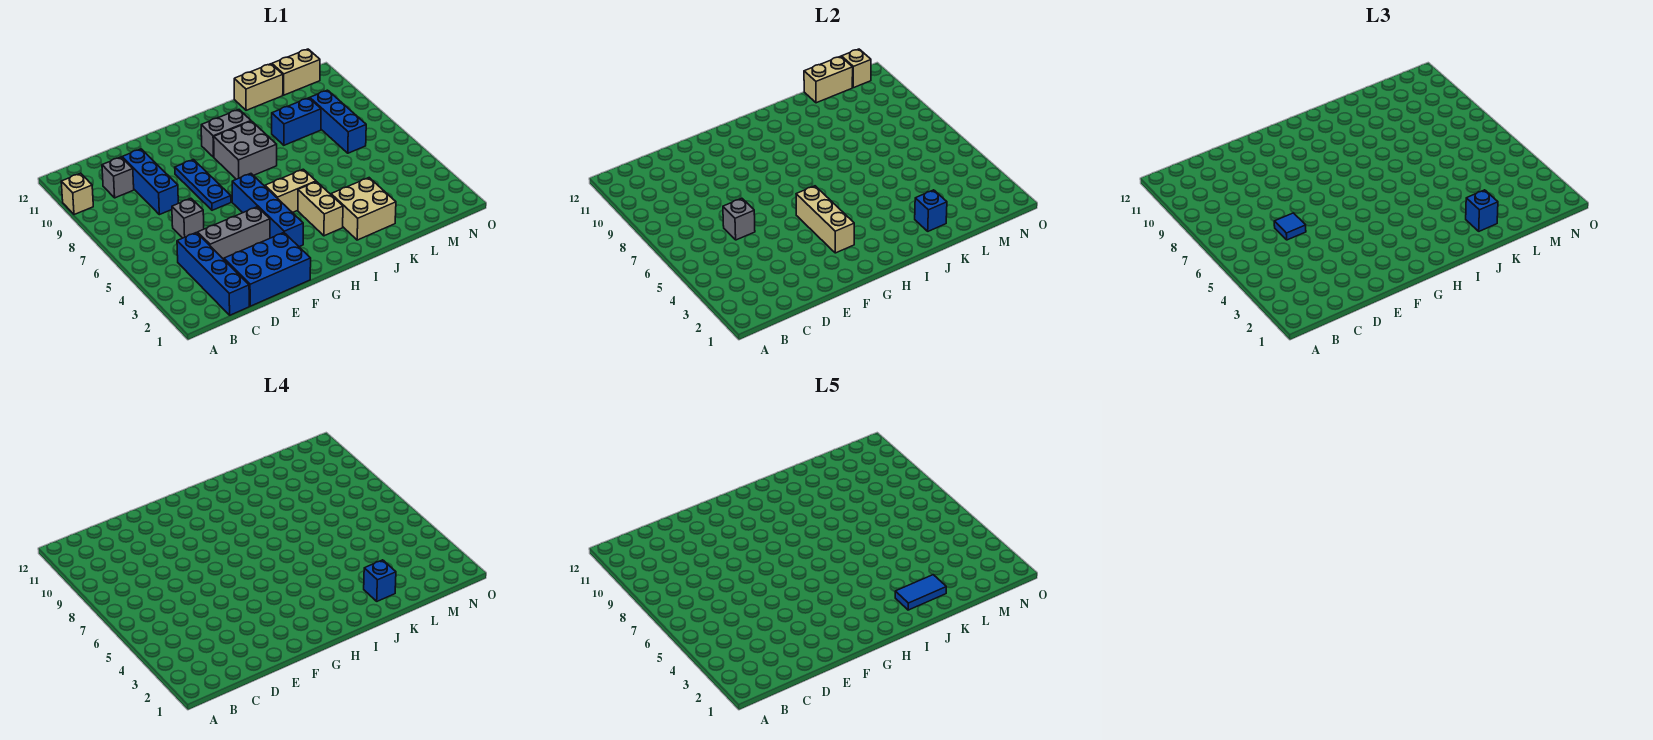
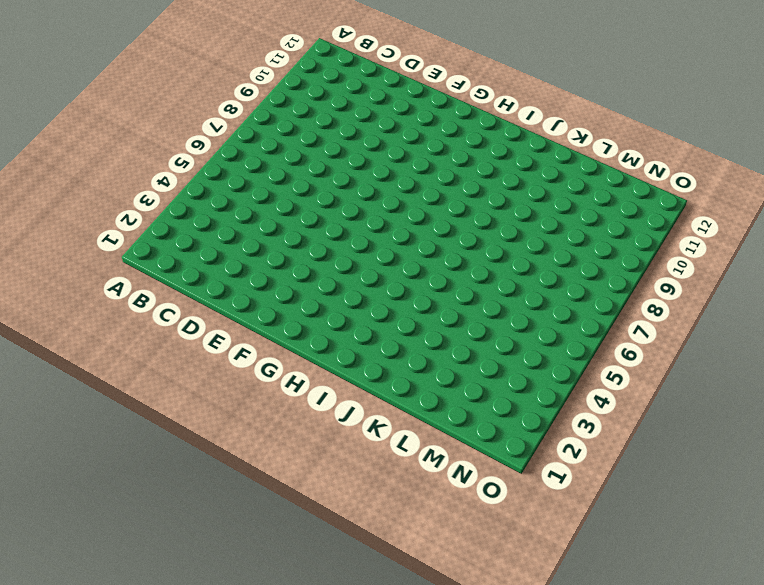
none -> tan 1x1 brick [61,173,93,215]
none -> blue 1x4 brick [177,233,249,315]
none -> grey 1x1 brick [102,157,134,198]

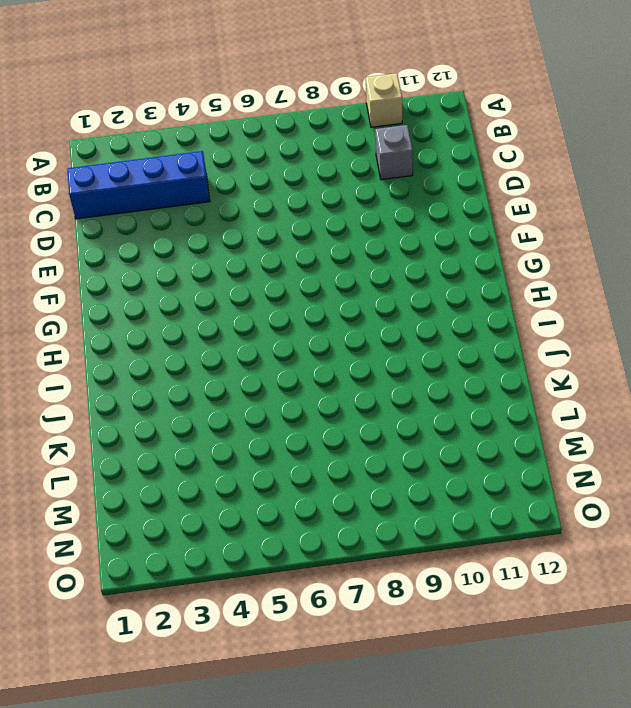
none -> blue 2x3 brick [224,233,311,306]
none -> grey 1x3 brick [198,207,270,259]
none -> grey 1x1 brick [172,198,204,238]

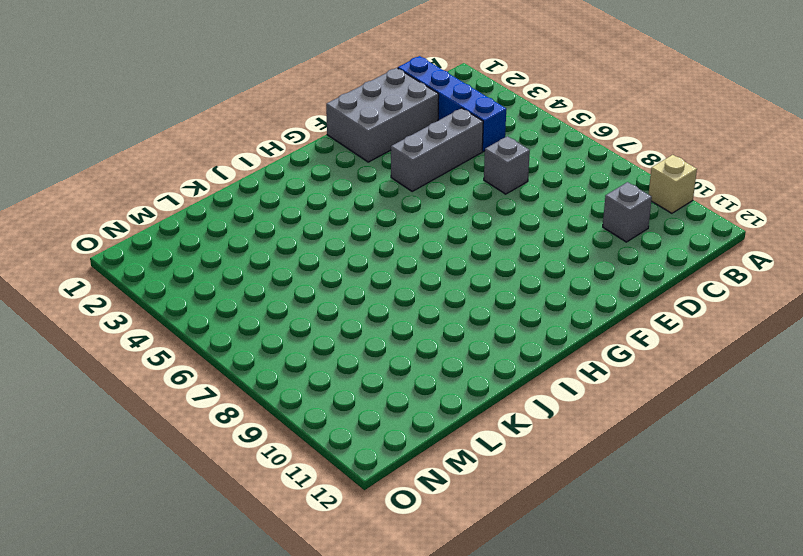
grey 2x3 brick [326,68,439,162] -> blue 2x3 brick [224,233,311,306]
none -> blue 1x3 brick [122,149,178,215]
none -> blue 1x3 plate [175,159,231,210]
none -> blue 1x4 brick [232,174,303,247]

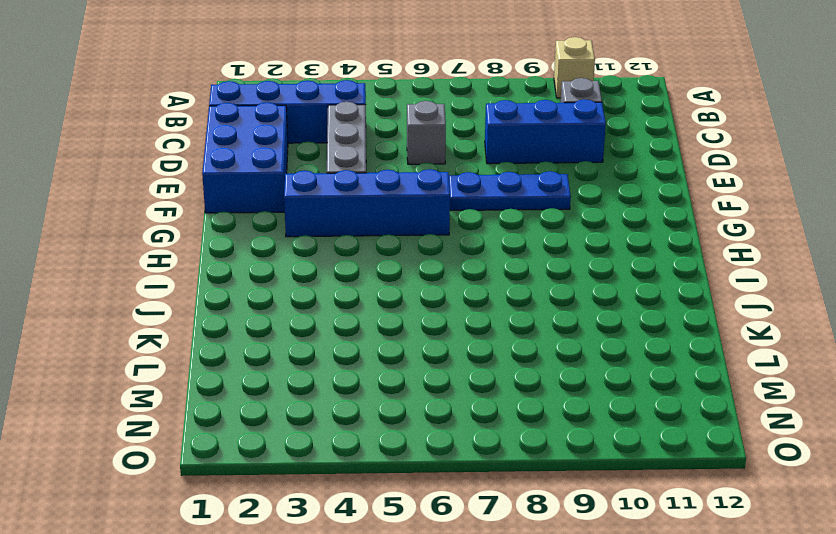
none -> tan 1x2 brick [265,169,316,213]
none -> grey 2x2 brick [214,121,277,179]
none -> grey 1x2 brick [201,110,251,157]

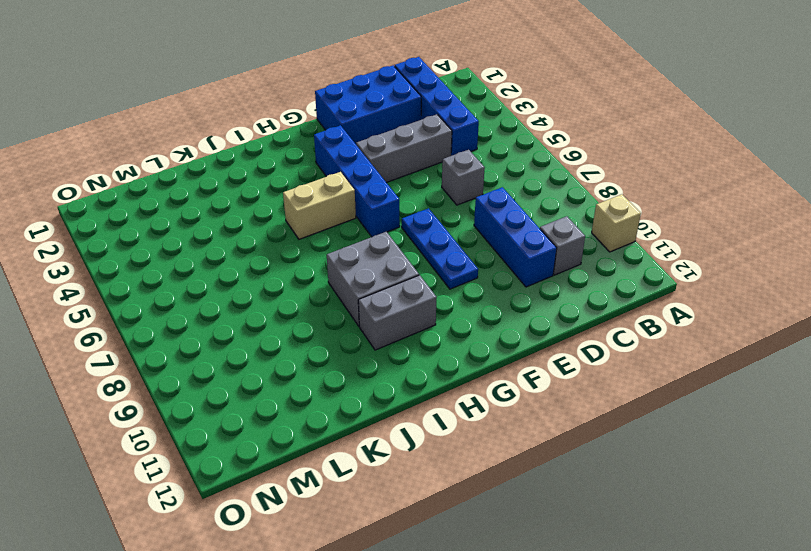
none -> tan 1x2 brick [298,182,343,236]
none -> tan 2x2 brick [331,178,396,240]
none -> blue 1x2 brick [272,98,321,145]

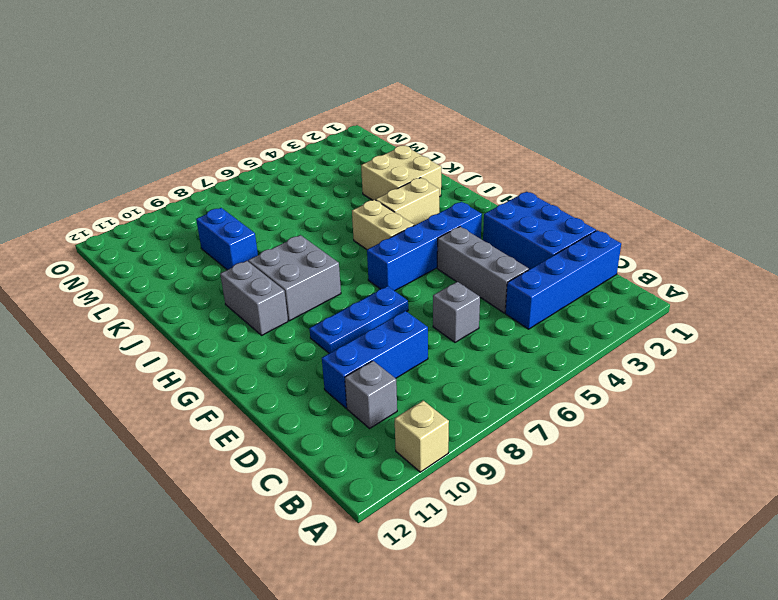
none -> tan 1x2 brick [234,64,283,110]
none -> blue 1x3 brick [310,90,366,153]
none -> tan 1x2 brick [272,49,320,95]

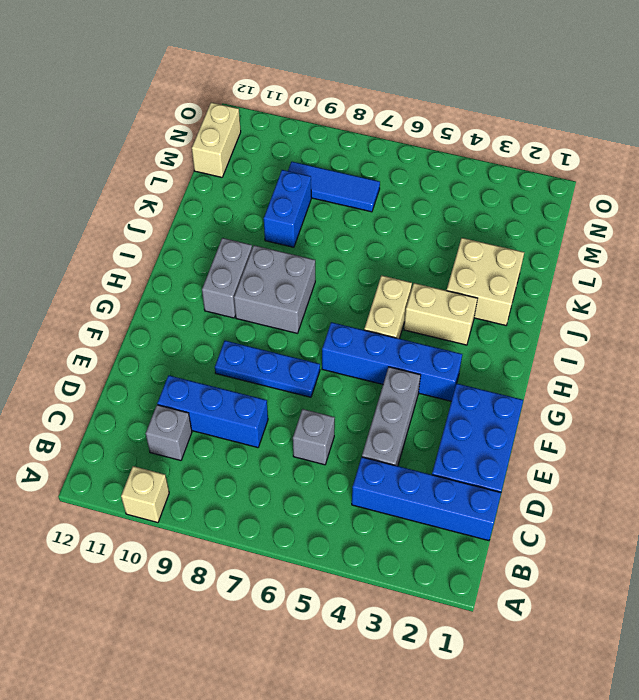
blue 1x3 tile [288,162,380,212] -> blue 1x3 brick [310,90,366,153]
none -> tan 1x2 brick [234,64,283,110]
none -> grey 1x1 brick [723,198,755,240]
none -> tan 1x3 brick [796,186,854,253]

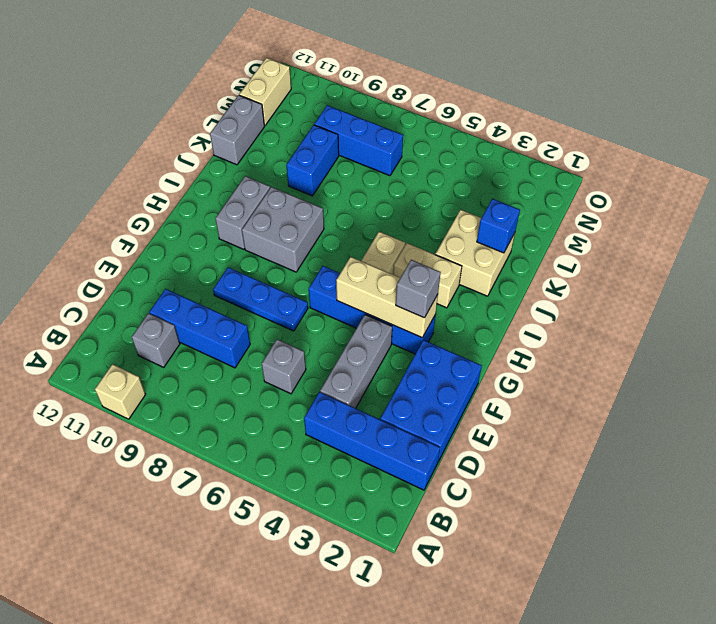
grey 1x1 brick [396,260,441,318] -> grey 1x1 brick moved to [723,198,755,240]
grey 1x2 brick [210,95,264,165] -> tan 1x2 brick [234,64,283,110]
none -> tan 1x2 brick [804,56,853,103]
none -> tan 1x1 brick [842,49,871,88]
none -> blue 1x1 tile [1274,213,1306,240]

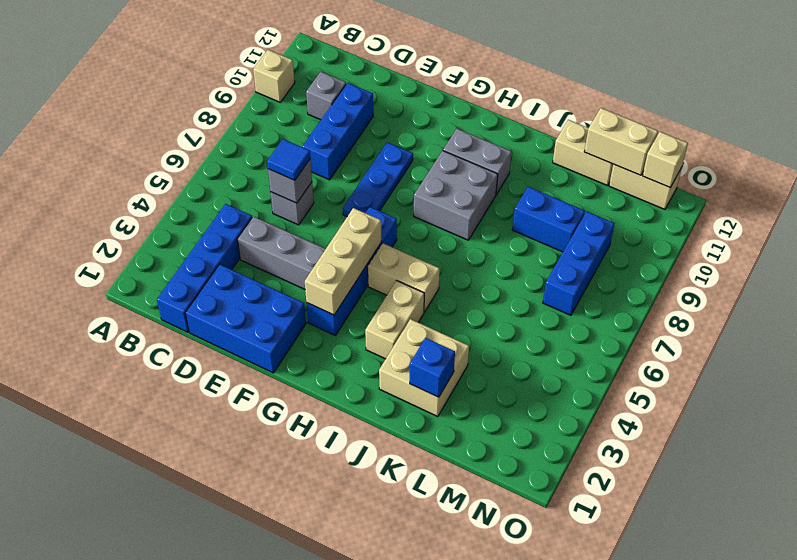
none -> blue 1x1 brick [1466,190,1498,231]
none -> blue 1x1 brick [364,560,396,601]
none -> blue 1x2 tile [895,575,946,610]

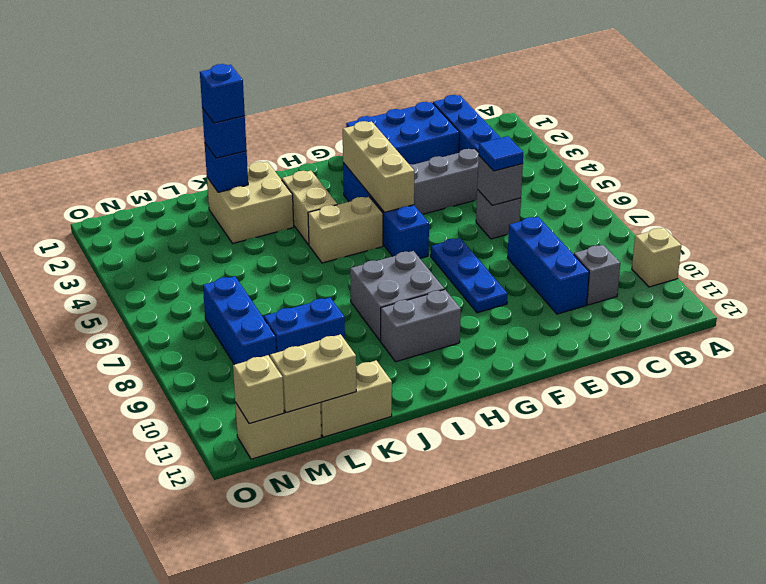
none -> blue 1x2 tile [895,575,946,610]

